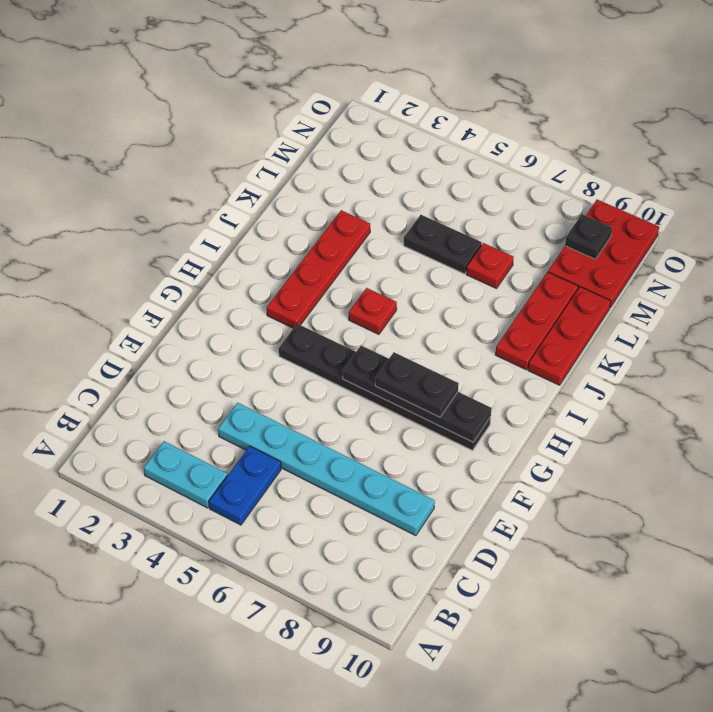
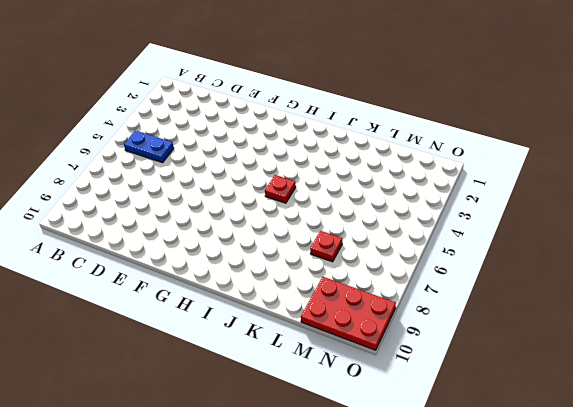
none -> cyan 1x2 plate [144,441,228,508]
none -> cyan 1x6 plate [218,403,435,536]
none -> black 1x6 plate [279,324,491,450]

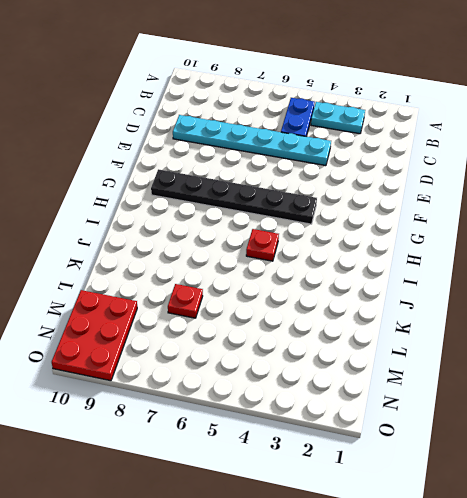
none -> red 1x4 plate [267,210,370,328]
none -> red 1x3 plate [495,272,578,370]
none -> red 1x3 plate [528,287,611,385]

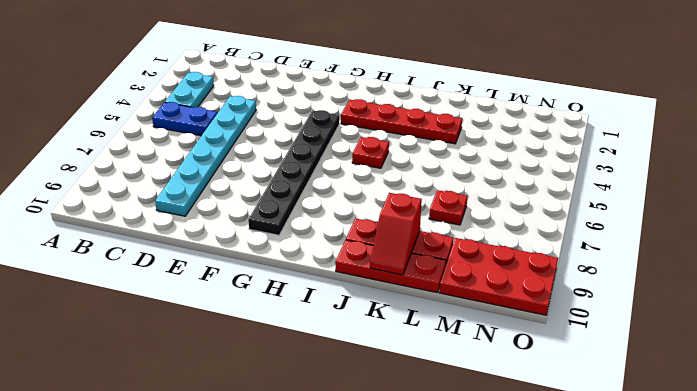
red 1x2 slope [370,193,422,275] -> none
none -> black 1x2 plate [404,215,482,274]
none -> black 1x4 plate [343,346,492,442]
none -> black 1x1 plate [565,214,612,259]

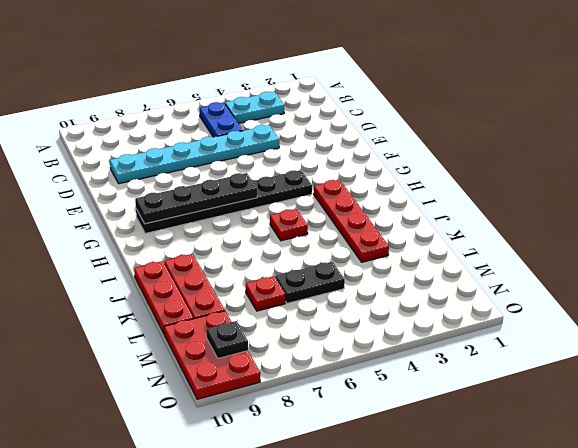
none -> black 1x2 plate [375,352,459,417]

